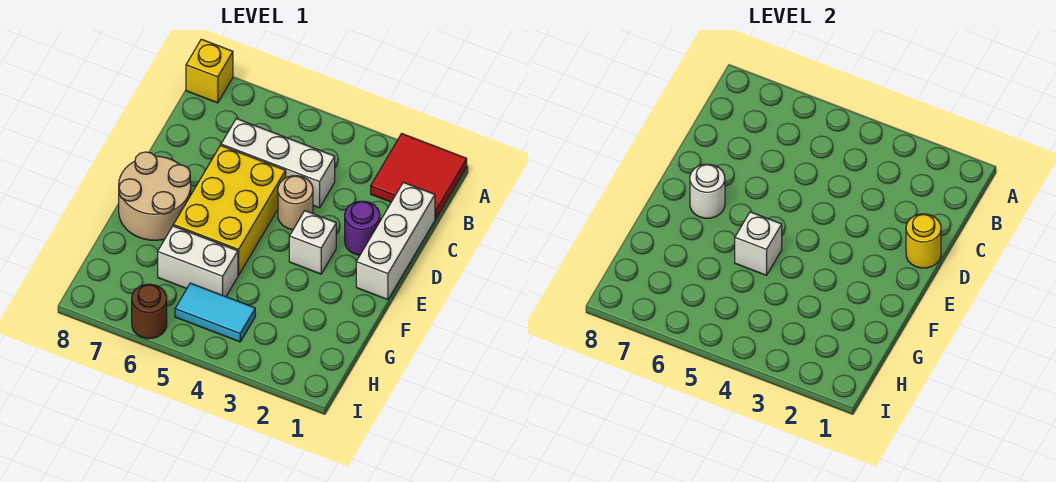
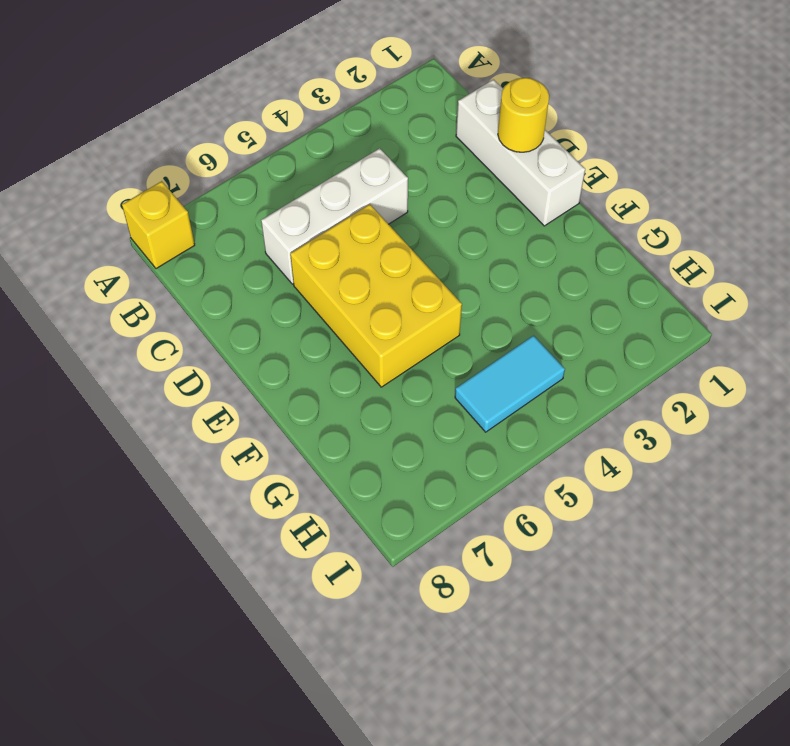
none -> red 2x2 tile [371,134,467,219]
none -> purple 1x1 round brick [345,201,380,255]
none -> tan 1x1 round brick [278,176,313,230]

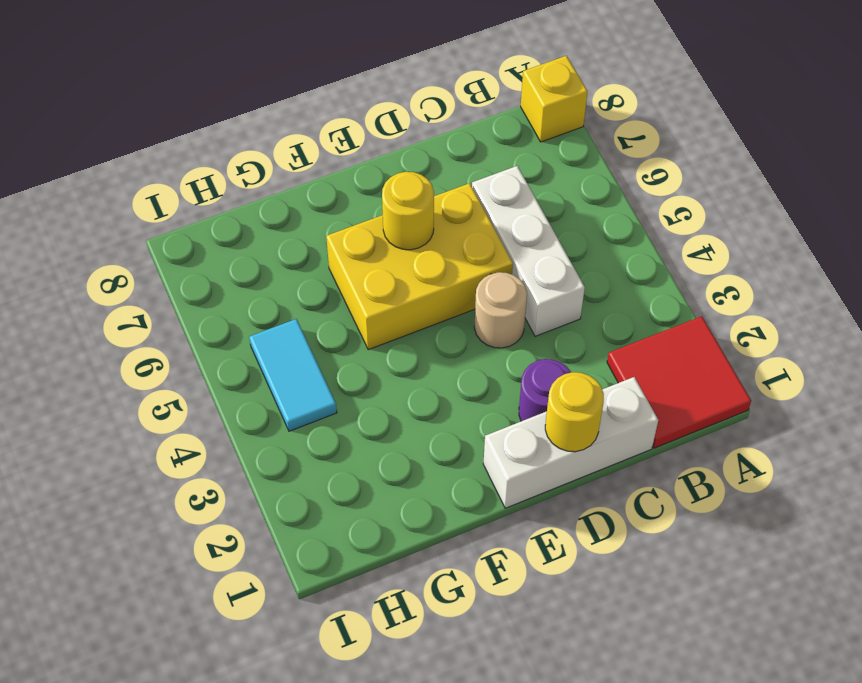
yellow 1x1 round brick [382,172,434,250] -> none
none -> white 1x1 brick [289,211,336,274]
none -> tan 2x2 round brick [119,152,191,240]
none -> white 1x2 brick [158,226,238,297]

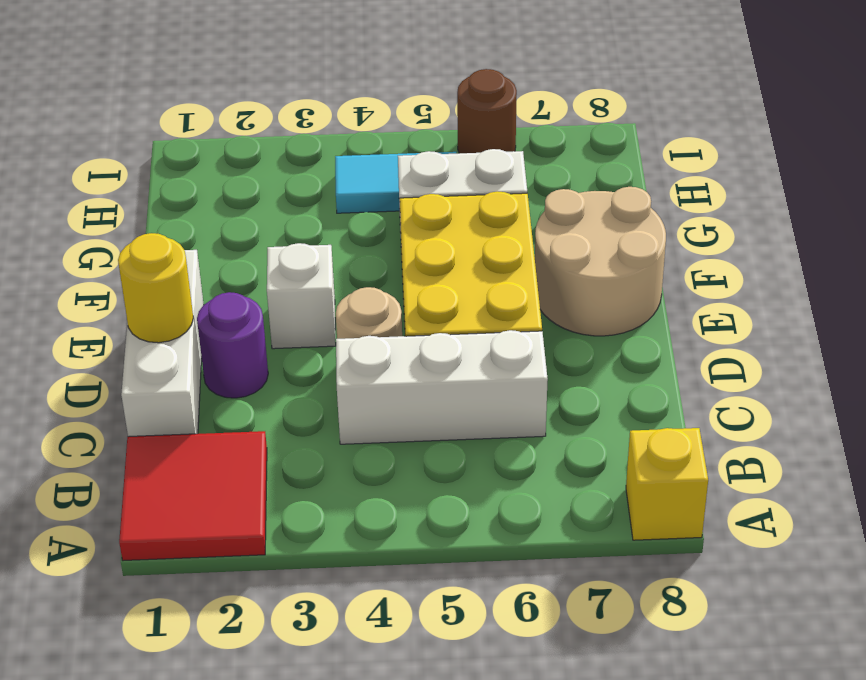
none -> white 1x1 round brick [690,164,725,218]
none -> white 1x1 brick [735,212,782,275]

